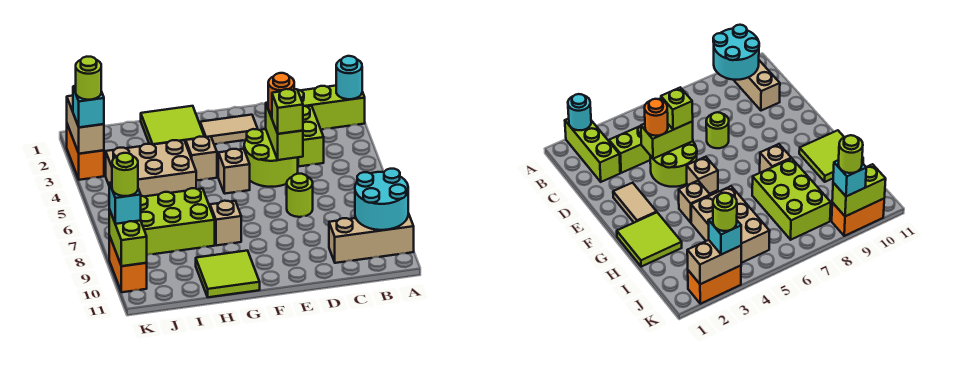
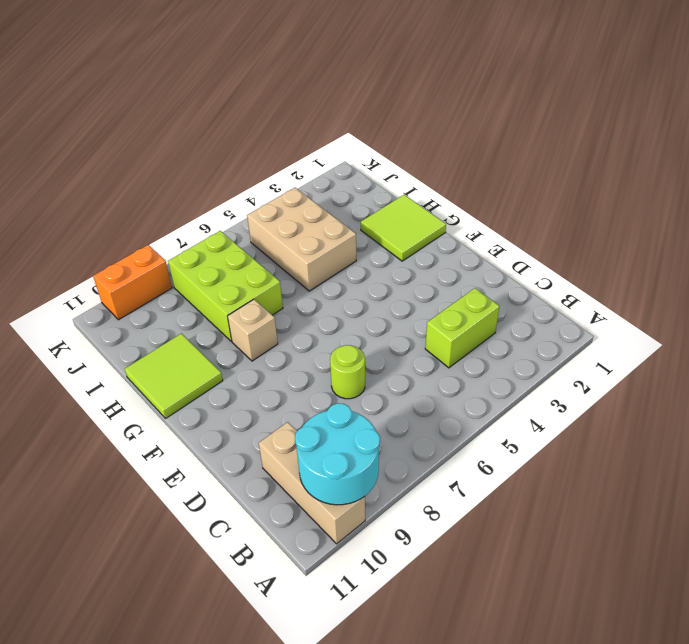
none -> lime 1x3 brick [298,86,365,130]
none -> lime 2x2 round brick [244,129,298,187]
none -> tan 1x2 tile [200,115,258,144]

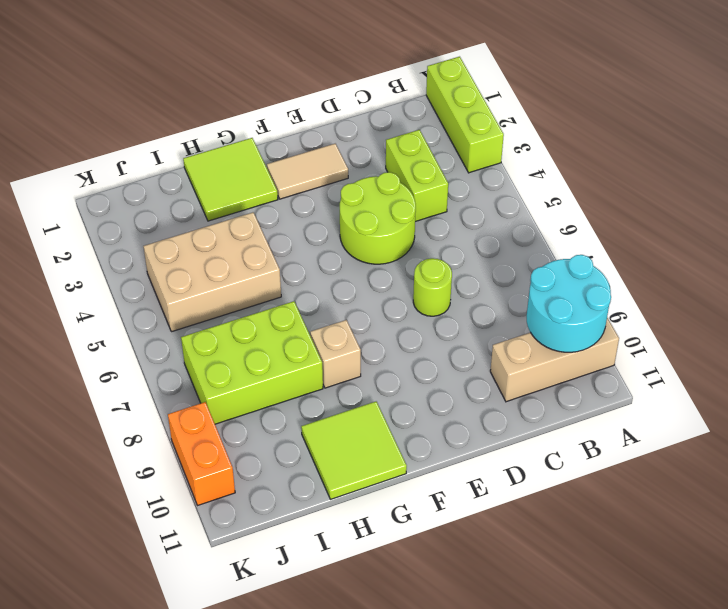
lime 1x3 brick [426,57,504,173] -> lime 1x3 brick turned to [298,86,365,130]
none -> tan 1x1 brick [218,149,250,194]
none -> tan 1x1 brick [186,137,217,181]
none -> orange 1x2 brick [67,124,104,180]

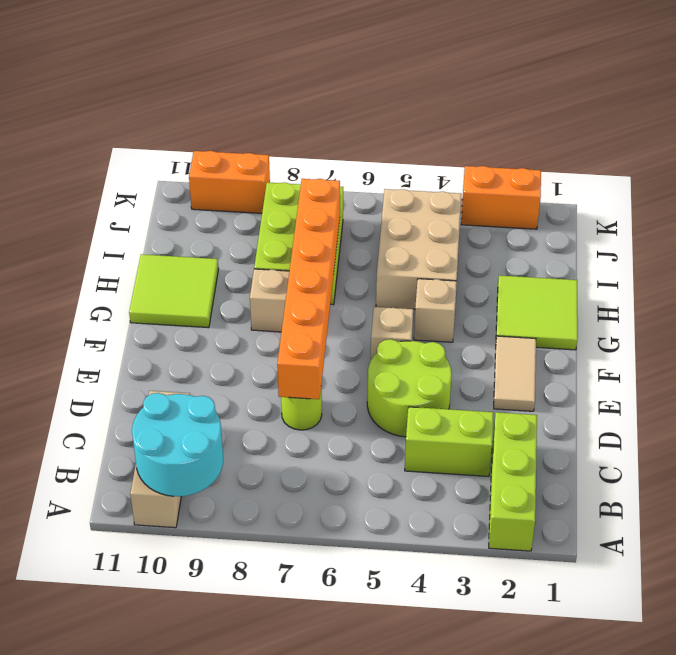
orange 1x6 brick [277,179,340,399] -> none
none -> cyan 1x1 round brick [336,56,362,99]
none -> lime 1x2 brick [266,103,303,160]
none -> tan 1x2 brick [67,96,104,154]

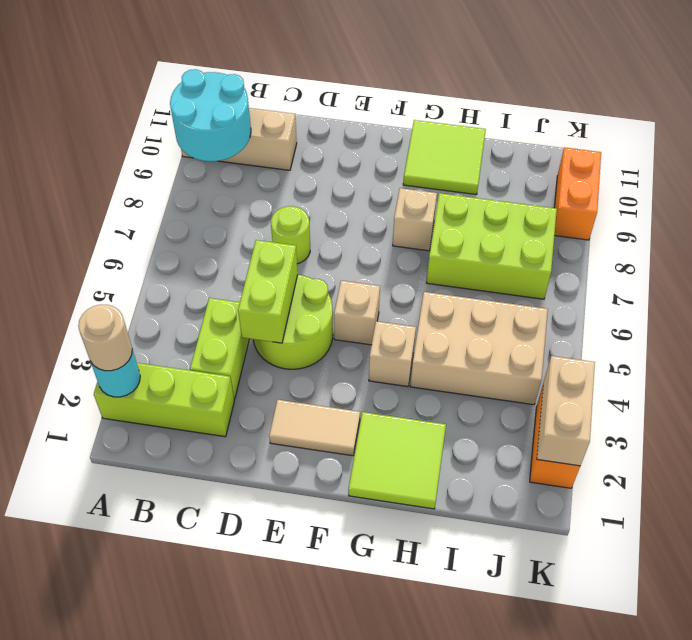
tan 1x1 round brick [78,305,132,371] -> none
none -> lime 1x2 brick [109,209,147,266]
none -> orange 1x1 round brick [268,73,294,113]
none -> lime 1x1 brick [272,89,303,134]

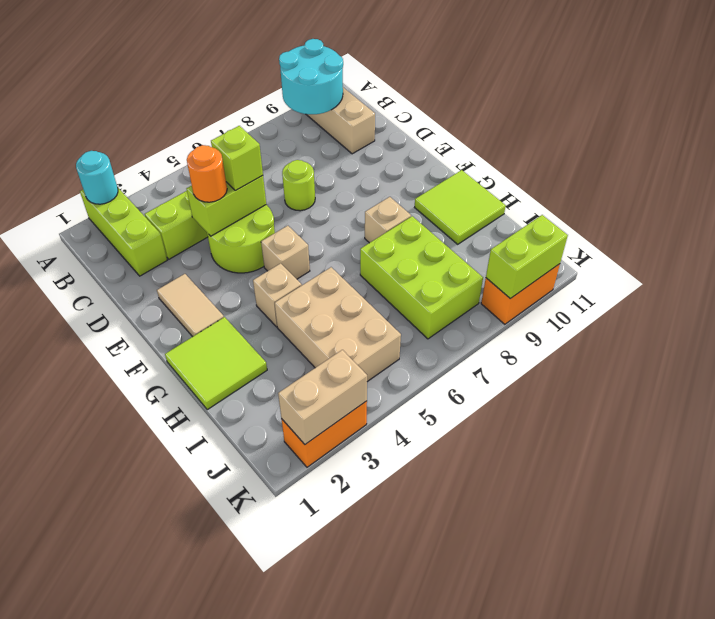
none -> cyan 1x1 brick [73,86,104,127]
none -> cyan 1x1 brick [109,182,141,224]
none -> lime 1x1 round brick [76,57,101,100]

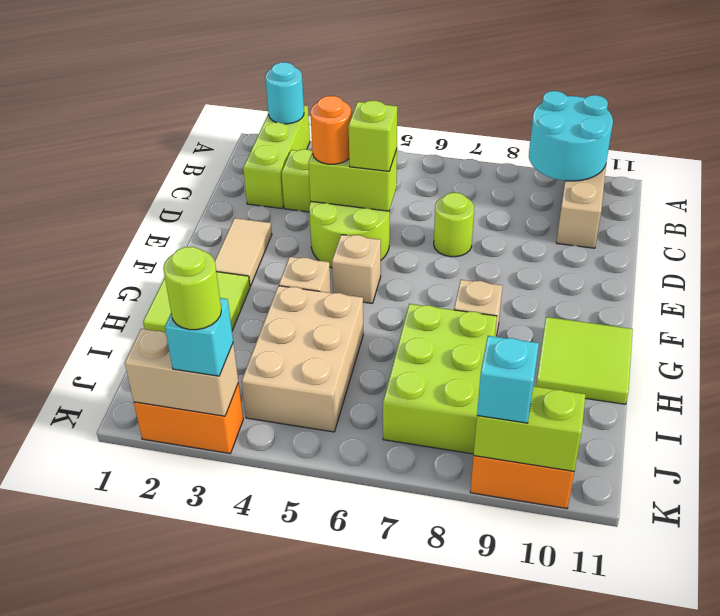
none -> lime 1x1 round brick [112,153,138,196]

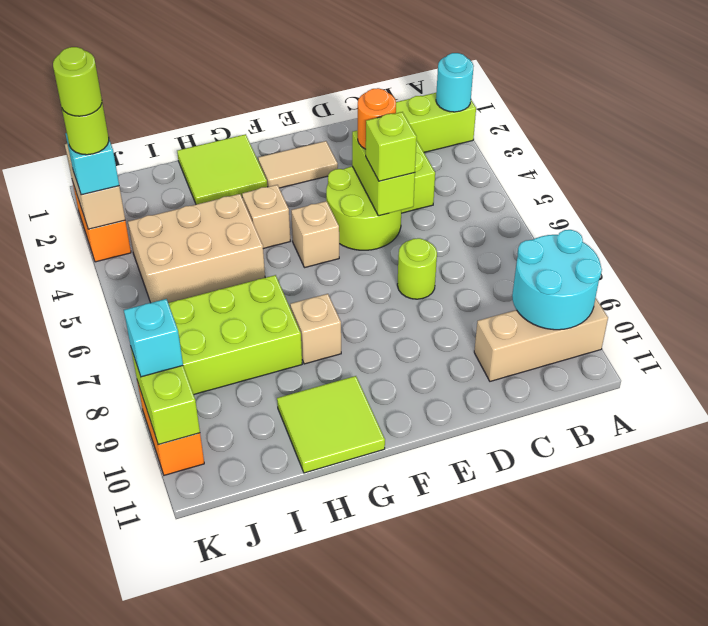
lime 1x1 round brick [53,47,102,116] -> lime 1x1 round brick moved to [112,153,138,196]

